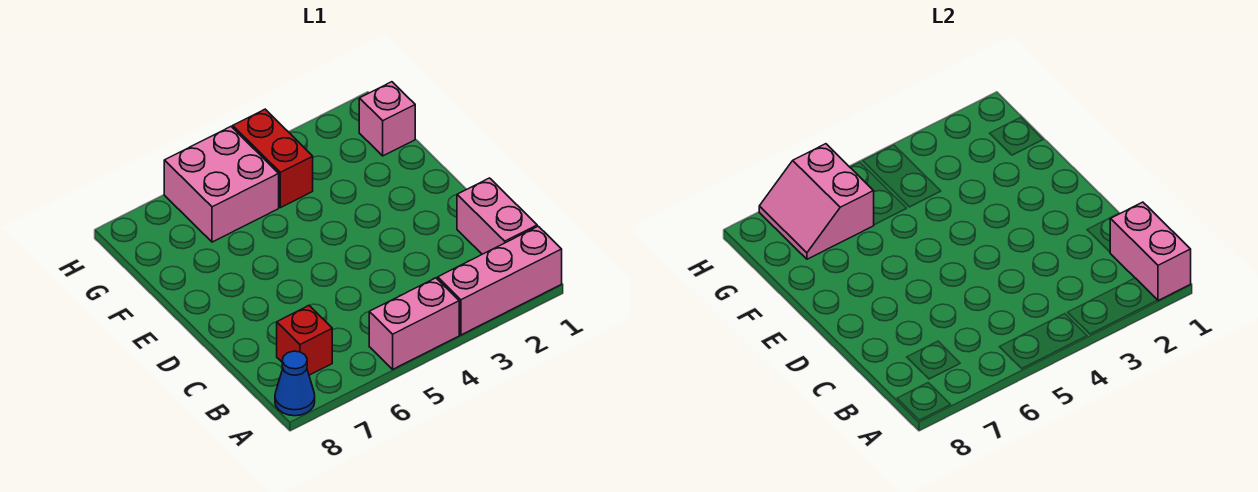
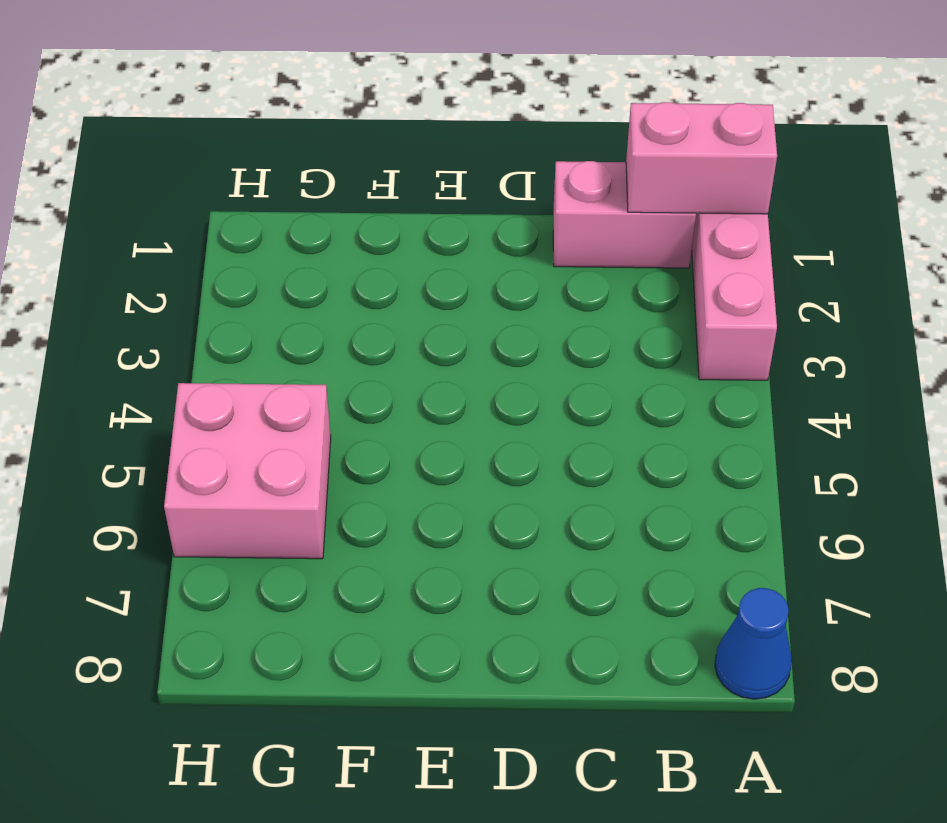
none -> pink 1x2 brick [369,278,459,369]
none -> red 1x1 brick [277,306,332,375]

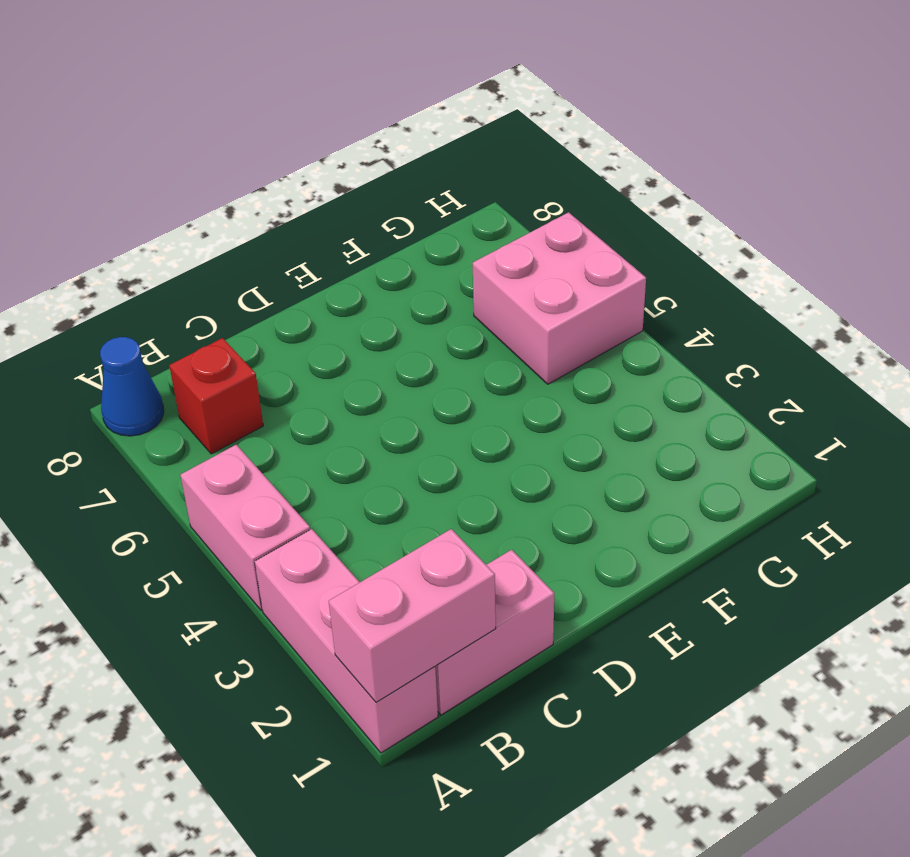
none -> pink 1x1 brick [359,82,415,156]
none -> red 1x2 brick [233,109,313,208]

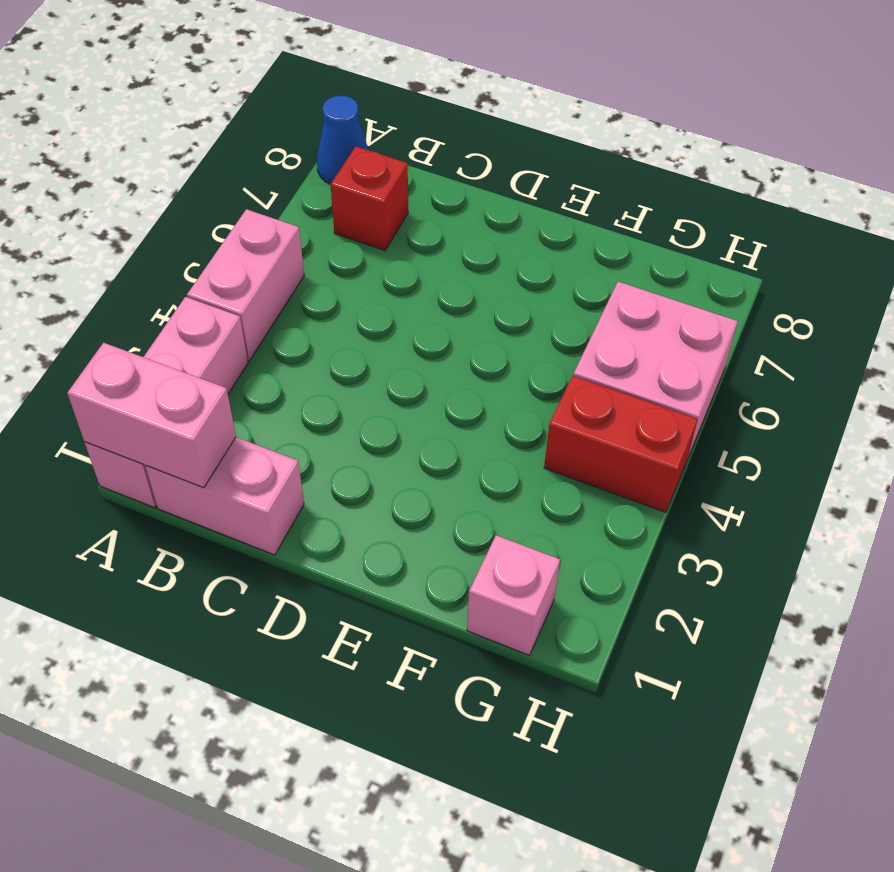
none -> pink 2x2 slope [759,144,874,259]

